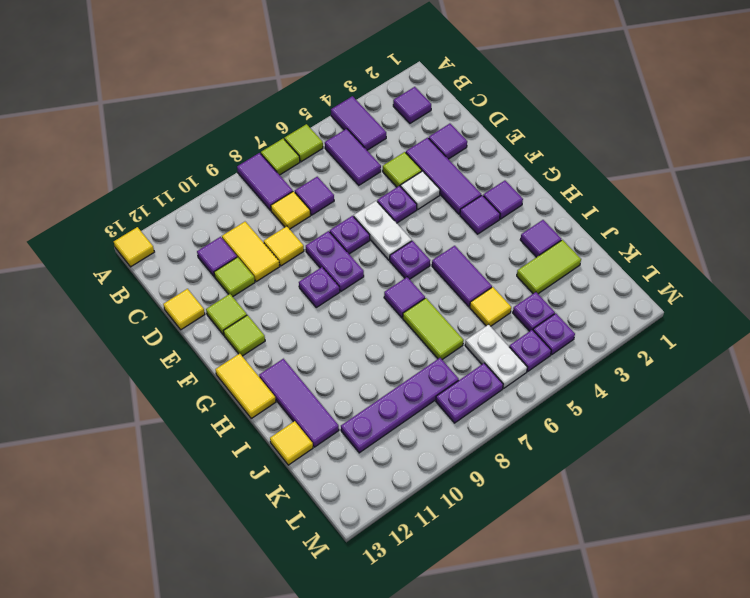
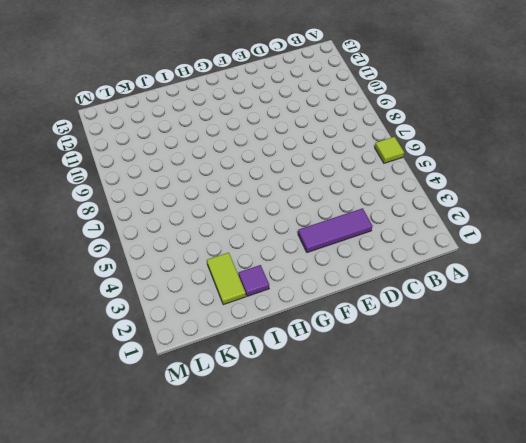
none -> purple 1x2 tile [331,96,386,150]
none -> lime 1x1 tile [261,139,300,175]
none -> purple 1x2 tile [237,153,293,210]
none -> yellow 1x1 tile [114,227,154,267]

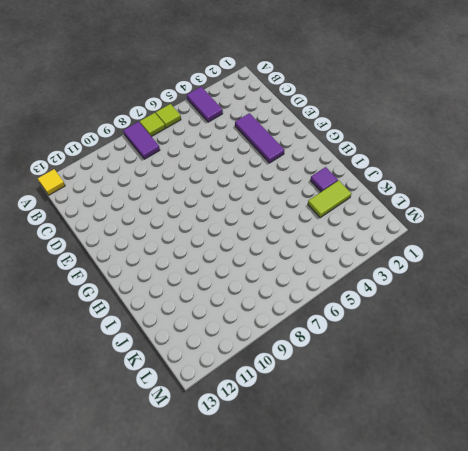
none -> purple 1x1 tile [393,87,431,123]
none -> purple 1x2 tile [325,129,381,185]
none -> purple 1x1 tile [295,177,334,215]
none -> yellow 1x1 tile [271,191,310,229]

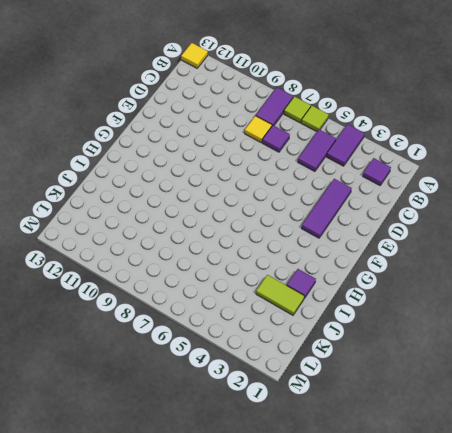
none -> yellow 1x2 tile [222,222,280,282]
none -> purple 1x1 tile [197,237,237,277]
none -> purple 1x1 tile [429,124,467,159]
none -> lime 1x1 tile [383,152,422,187]

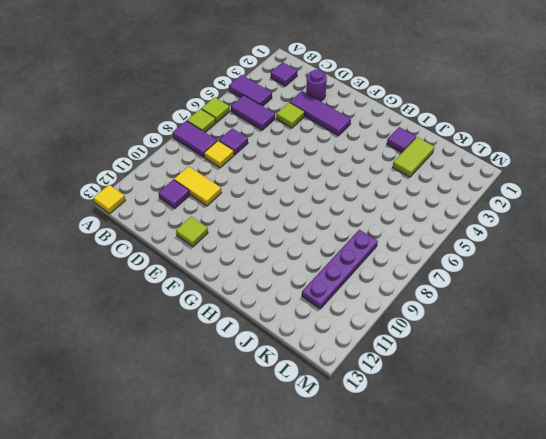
purple 1x1 round brick [306,70,327,101] -> purple 1x1 tile [429,124,467,159]
none -> yellow 1x1 tile [264,226,304,266]
none -> lime 1x1 tile [214,257,255,297]
none -> yellow 1x1 tile [163,289,205,330]
none -> white 1x1 plate [401,171,440,209]

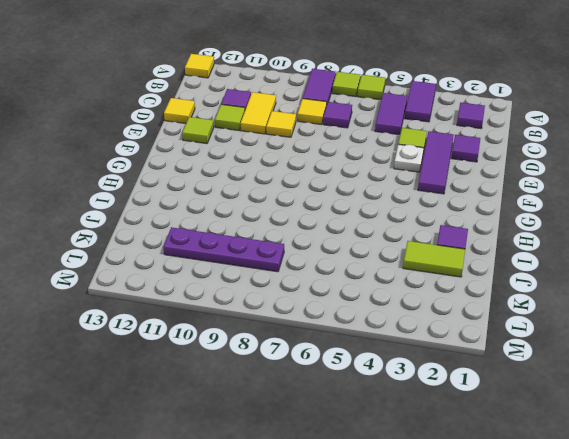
none -> purple 1x1 plate [377,186,417,223]
none -> white 1x2 plate [354,201,412,260]
none -> purple 1x1 plate [330,216,370,254]
none -> purple 1x2 plate [306,231,364,291]

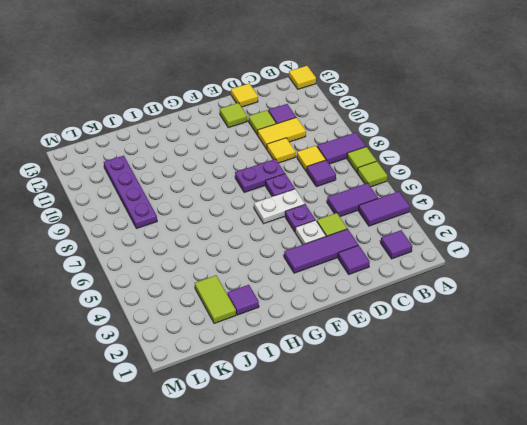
none -> purple 1x1 plate [299,267,340,307]
none -> lime 1x1 tile [224,315,265,356]
none -> purple 1x1 tile [483,181,523,219]
none -> purple 1x1 tile [460,195,500,234]

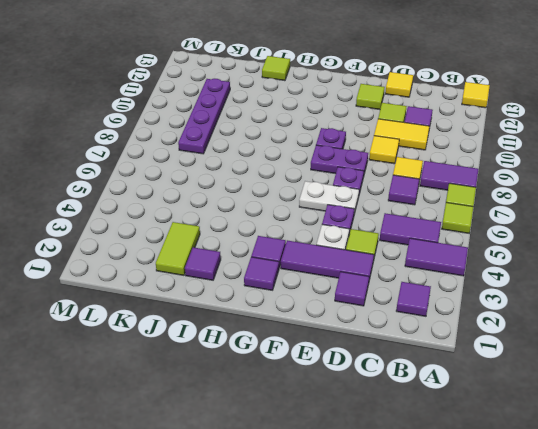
lime 1x1 tile [262,56,290,81] -> lime 1x1 tile moved to [224,315,265,356]
none -> purple 1x1 plate [390,241,430,279]
none -> yellow 1x2 tile [215,353,276,418]
none -> purple 1x2 tile [432,246,492,307]
none -> purple 1x1 tile [384,277,425,318]

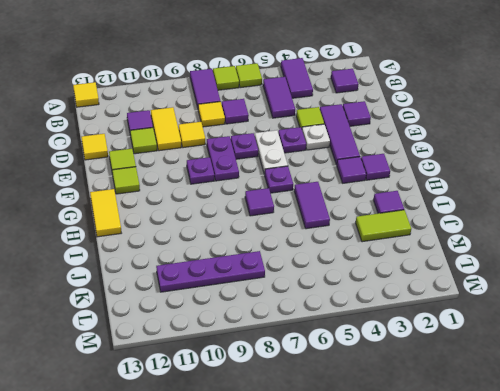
none -> purple 1x3 tile [259,359,339,447]
none -> lime 1x2 tile [403,298,464,360]
none -> yellow 1x1 tile [470,287,511,326]
none -> yellow 1x1 tile [270,421,313,465]

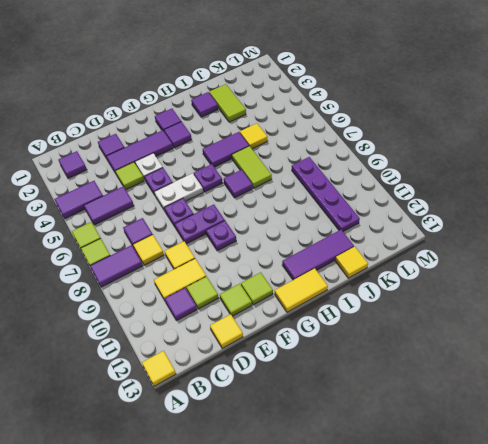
lime 1x2 tile [232,146,272,188] -> lime 1x2 tile turned to [403,298,464,360]
none -> purple 1x1 plate [513,292,555,331]
none -> white 1x2 plate [465,324,527,388]
none -> purple 1x1 plate [533,313,575,355]
none -> purple 1x1 plate [509,330,551,371]

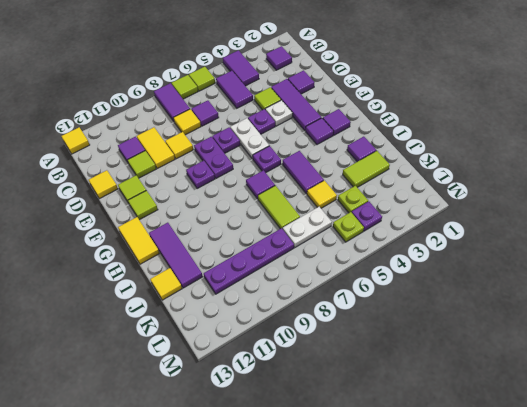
lime 1x1 plate [338,186,368,213] -> purple 1x1 plate [513,292,555,331]
white 1x2 plate [283,207,332,247] -> white 1x2 plate turned to [465,324,527,388]
lime 1x1 plate [333,212,364,242] -> purple 1x1 plate [509,330,551,371]
none -> purple 1x2 plate [436,363,503,423]

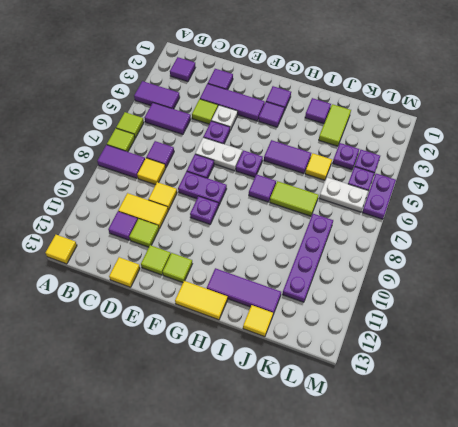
purple 1x2 plate [362,174,396,219] -> purple 1x2 plate moved to [436,363,503,423]

